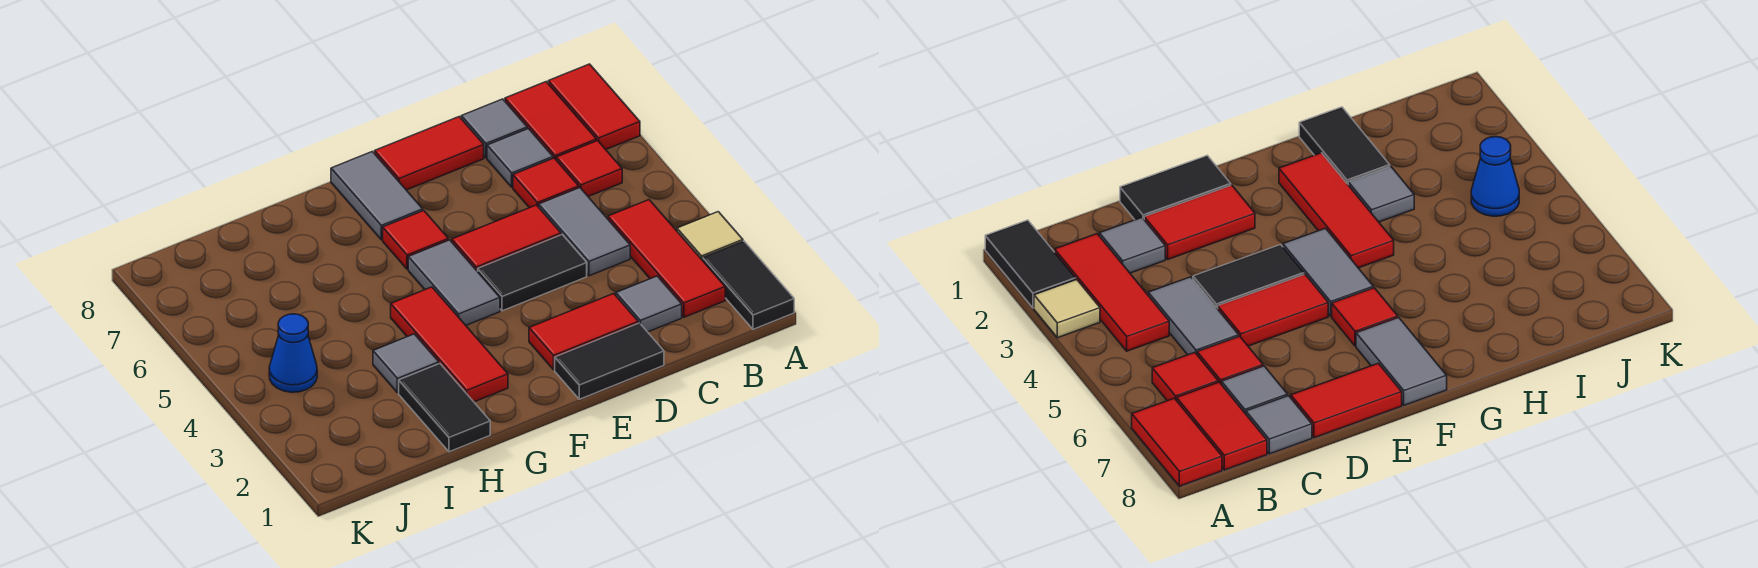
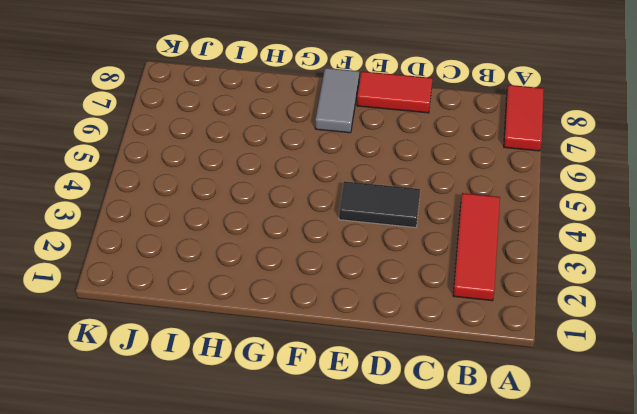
none -> black 1x2 tile [703,241,794,329]
none -> tan 1x1 tile [677,212,743,260]
none -> red 1x1 tile [556,141,622,196]

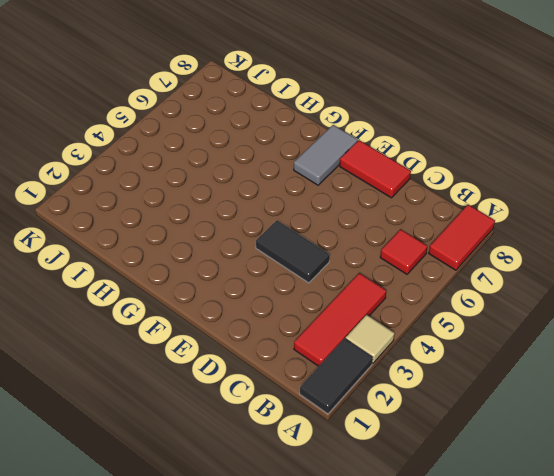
none -> red 1x2 tile [505,82,596,159]
none -> grey 1x1 tile [616,276,682,332]
none -> grey 1x2 tile [539,188,630,276]

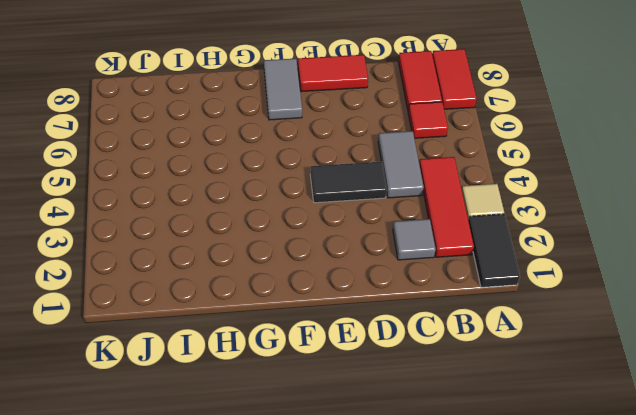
none -> red 1x1 tile [513,158,579,208]
none -> grey 1x1 tile [487,129,553,187]
none -> grey 1x1 tile [461,99,527,158]

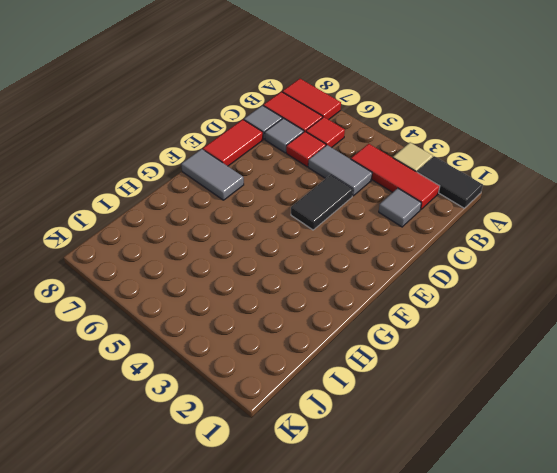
none -> black 1x2 tile [555,323,664,399]
none -> red 1x2 tile [529,294,638,370]
none -> red 1x2 tile [452,205,561,272]

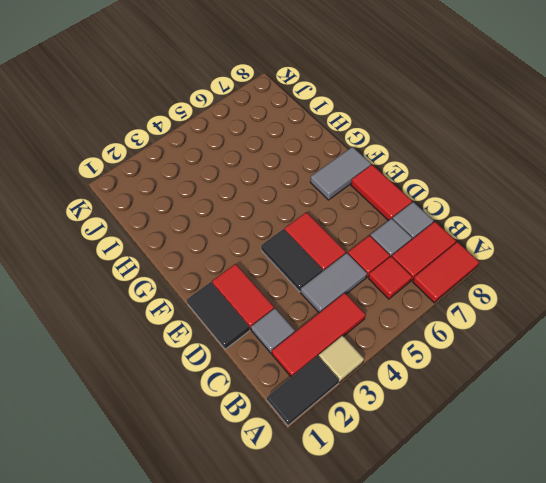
none -> grey 1x2 tile [408,240,500,325]
none -> red 1x1 tile [383,211,448,269]
none -> red 1x3 tile [391,287,508,402]

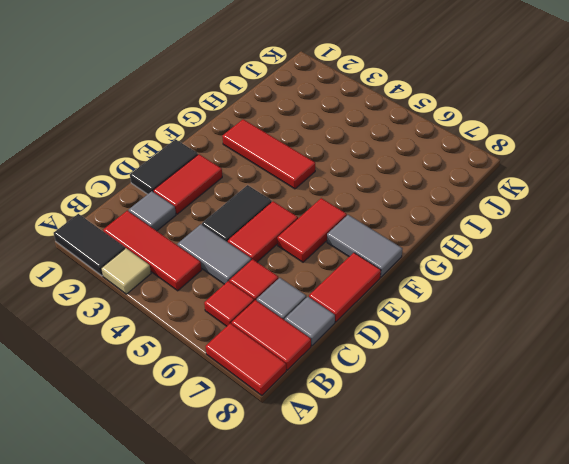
red 1x2 tile [277,198,347,262] -> red 1x1 tile [383,211,448,269]
none -> grey 1x2 tile [408,240,500,325]
none -> black 1x2 tile [399,364,490,452]
none -> grey 1x1 tile [373,334,439,393]

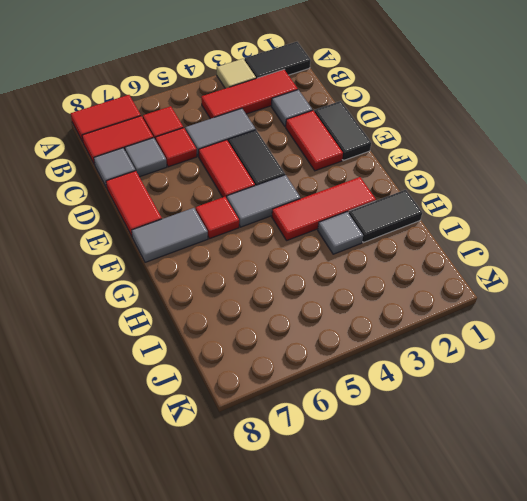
none -> blue 1x1 cone [269,314,317,392]

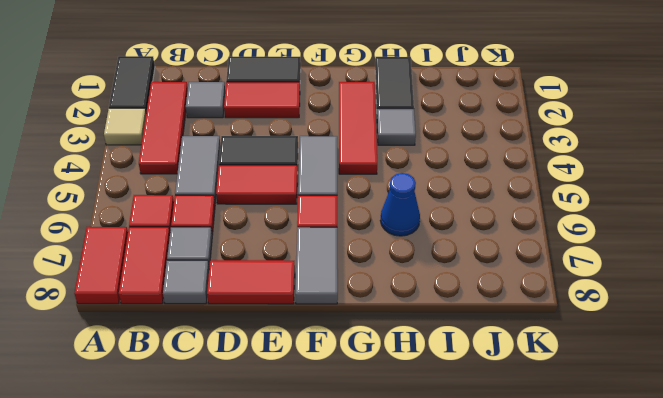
blue 1x1 cone [380,173,420,236] -> blue 1x1 cone moved to [269,314,317,392]

